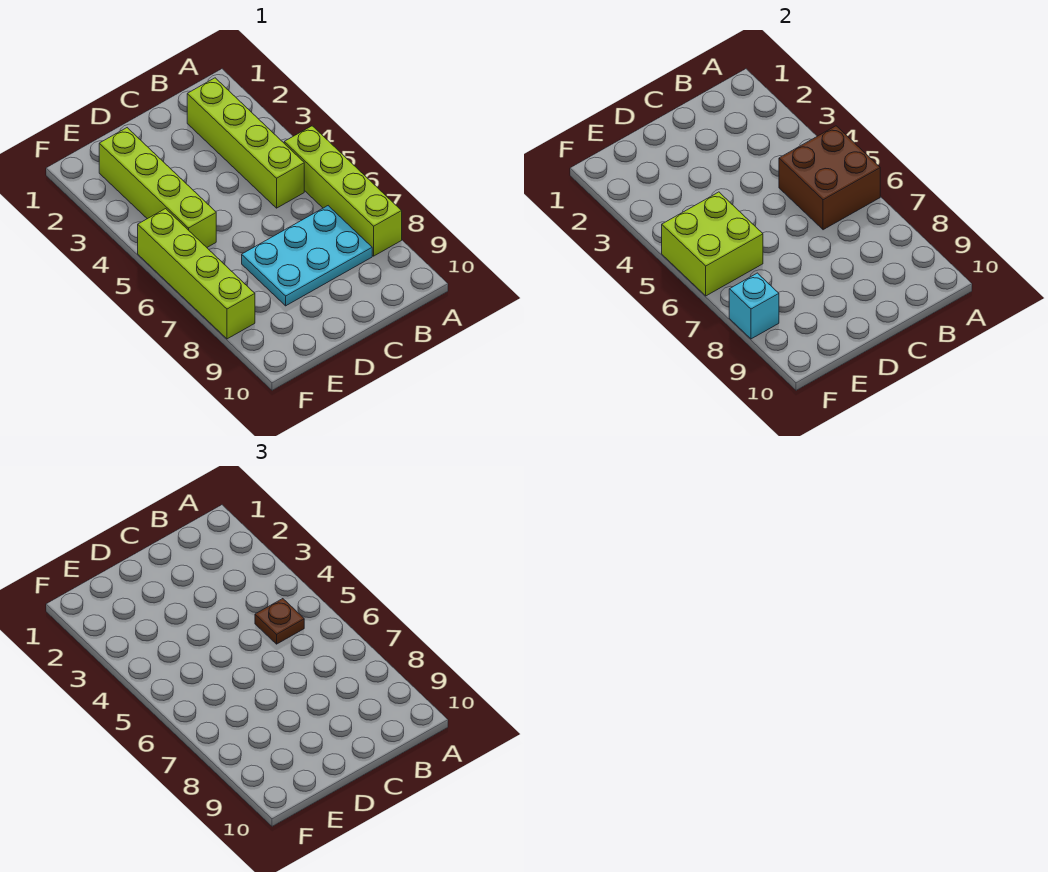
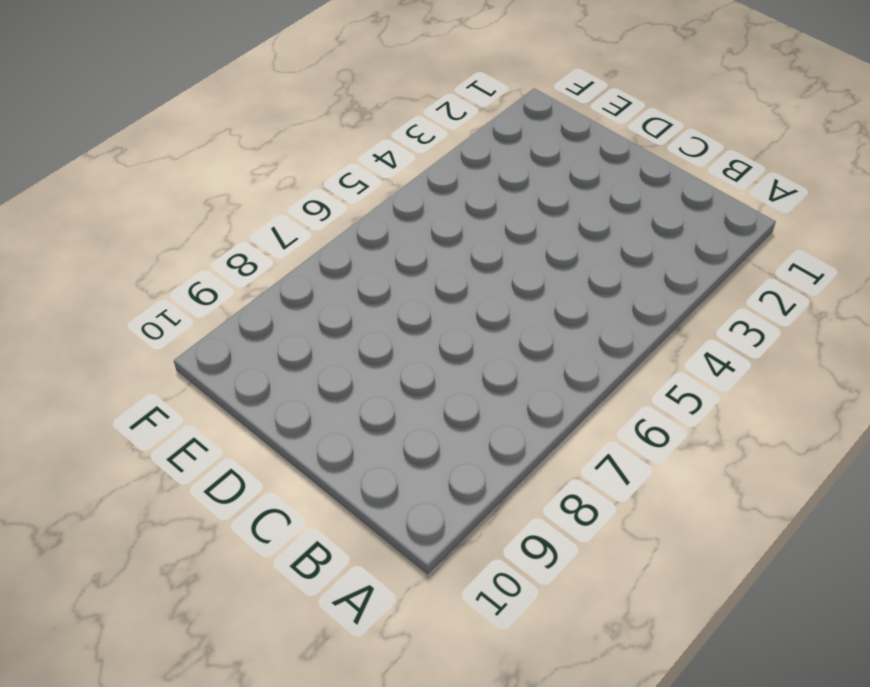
none -> lime 1x4 brick [284,126,402,256]
none -> lime 1x4 brick [187,78,304,208]

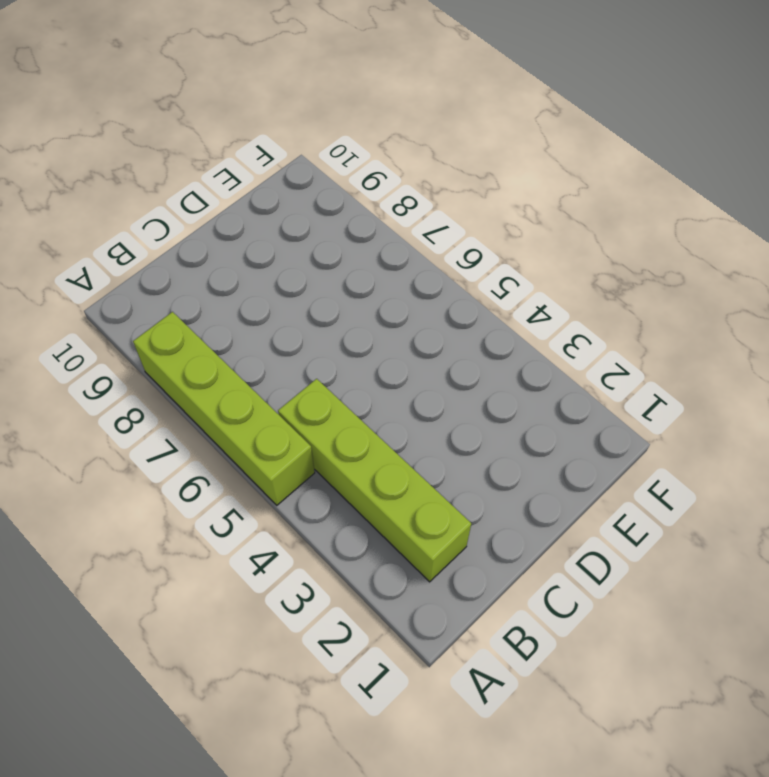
none -> cyan 2x3 plate [242,206,372,306]
none -> lime 1x4 brick [99,128,216,247]

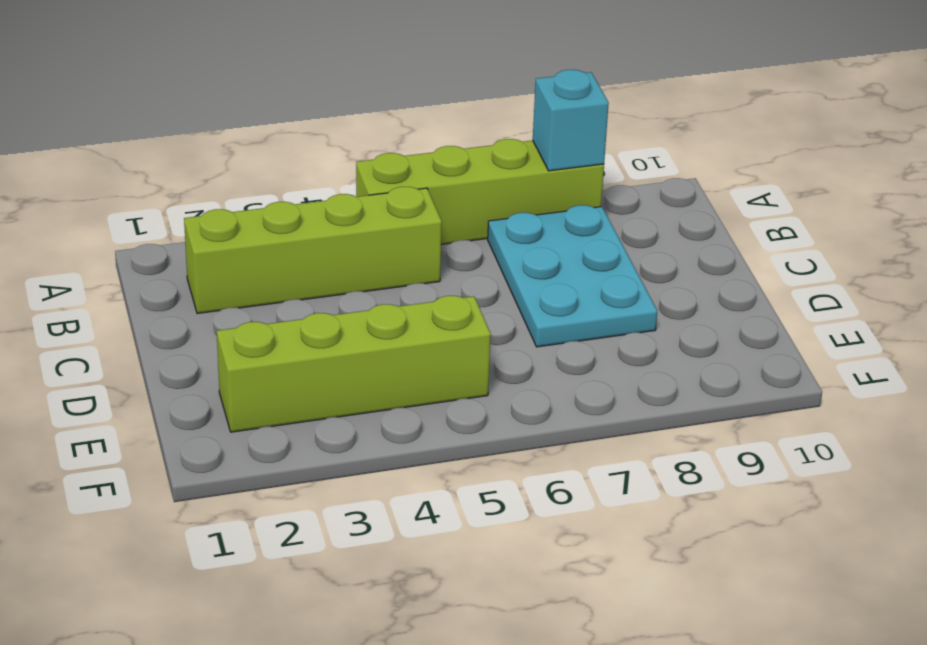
cyan 1x1 brick [533,70,609,171] -> cyan 1x1 brick moved to [729,273,779,339]
none -> lime 1x4 brick [138,209,255,339]
none -> brown 2x2 brick [779,126,880,230]

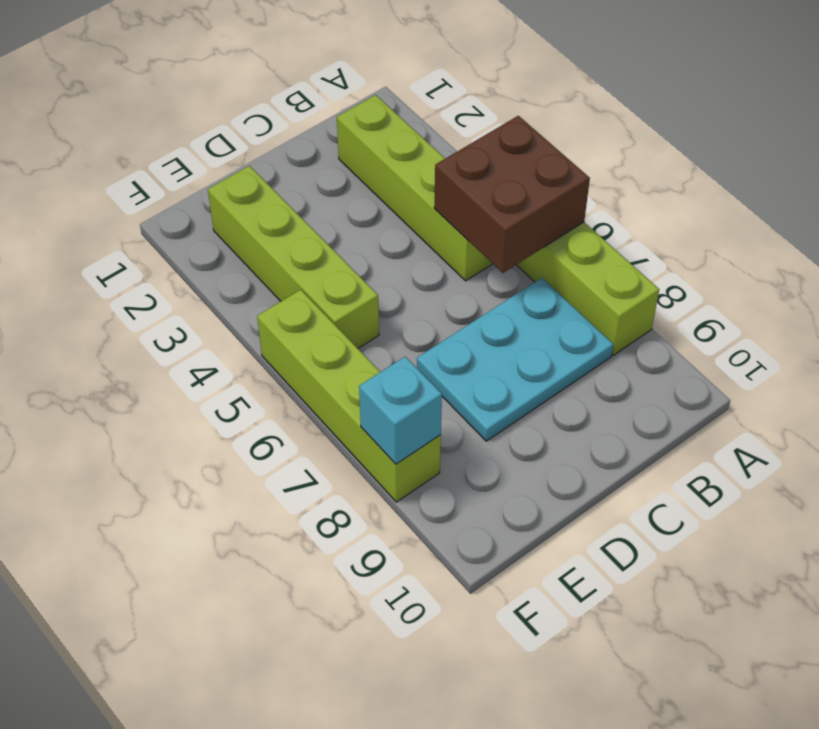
none -> lime 2x2 brick [662,192,763,296]
none -> brown 1x1 plate [255,599,304,644]

